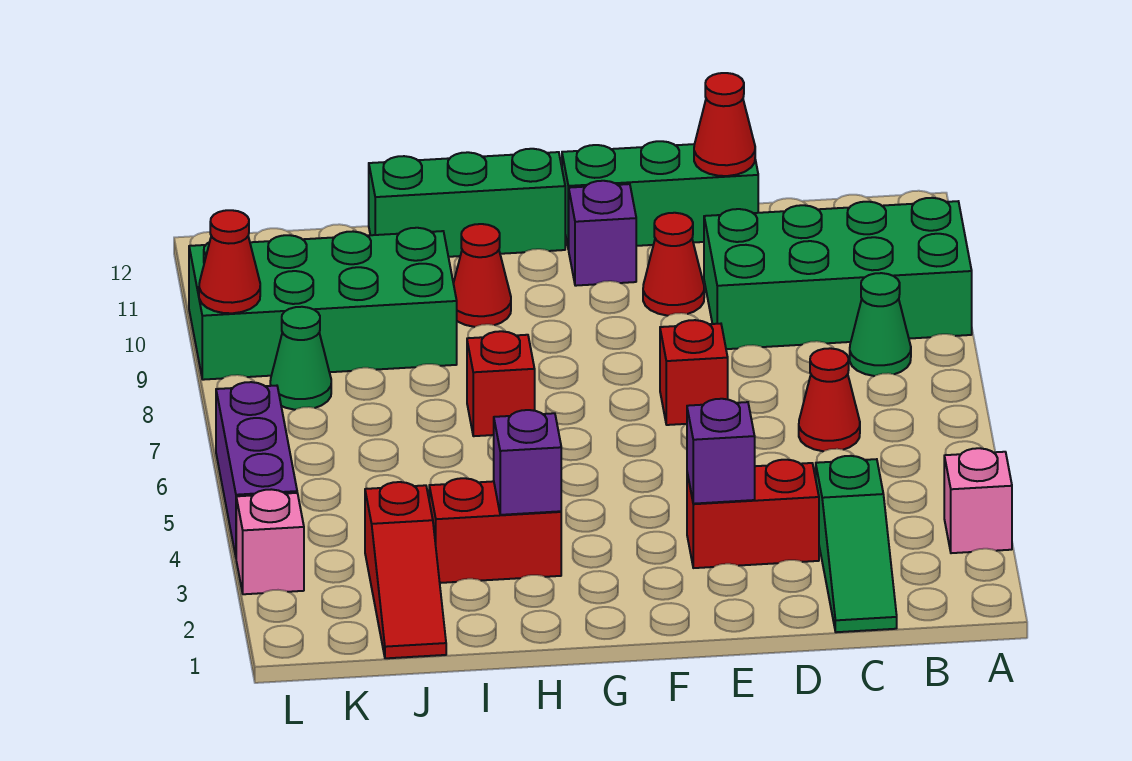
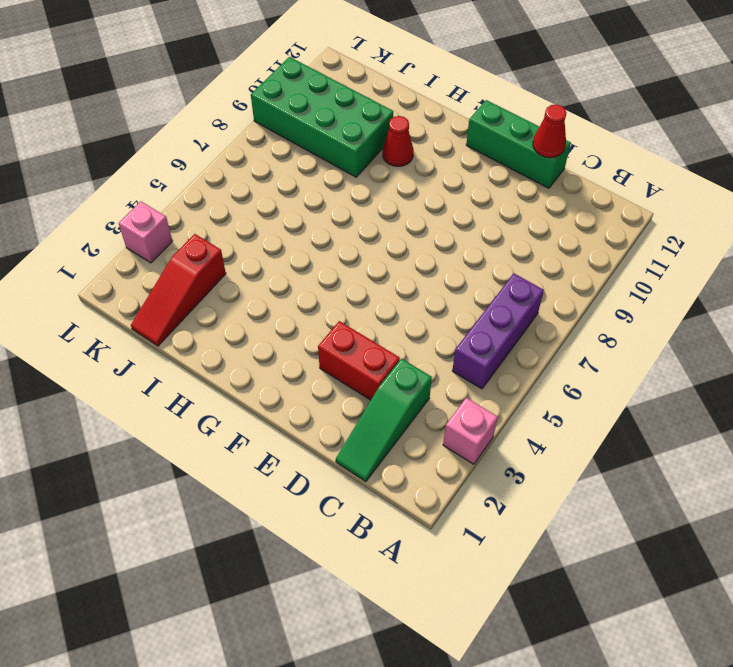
purple 1x3 brick [452,273,544,389] -> purple 1x3 brick moved to [216,382,297,556]
none -> green 2x4 brick [704,198,972,349]
none -> green 1x1 cone [850,273,911,376]
none -> red 1x1 cone [799,348,860,451]

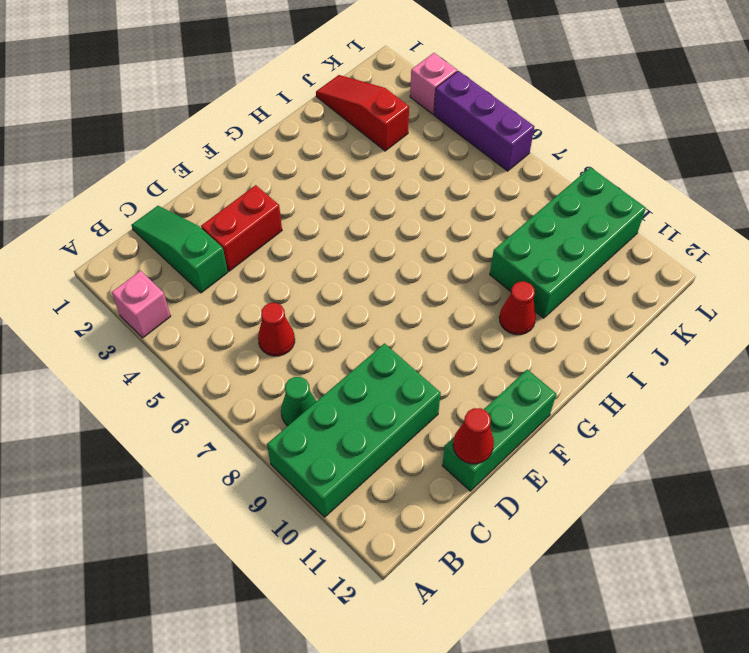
none -> red 1x1 brick [660,320,728,425]
none -> red 1x1 cone [643,213,704,316]
none -> purple 1x1 brick [569,181,636,286]

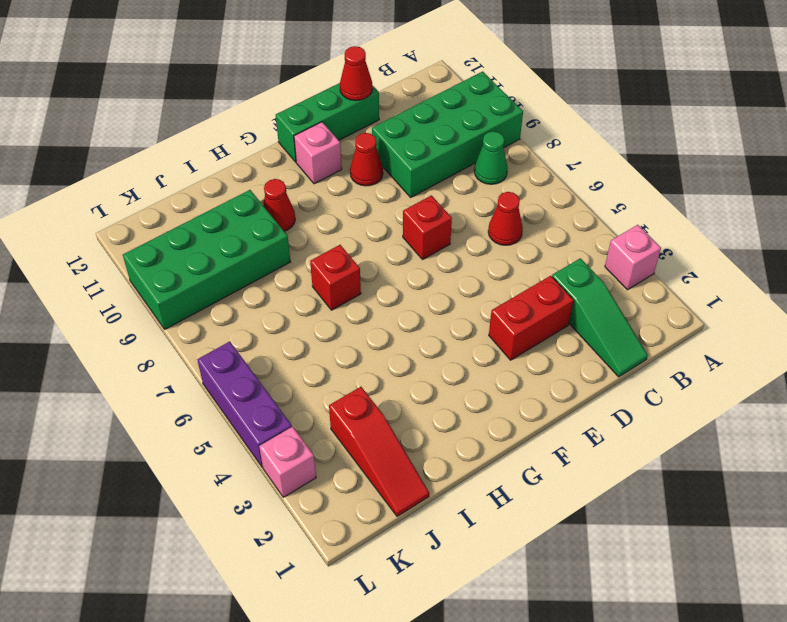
pink 1x1 brick [294,122,342,184] -> purple 1x1 brick [569,181,636,286]
none -> green 1x3 brick [369,149,565,257]
none -> red 1x2 brick [429,478,561,583]
none -> green 1x1 cone [270,307,331,410]

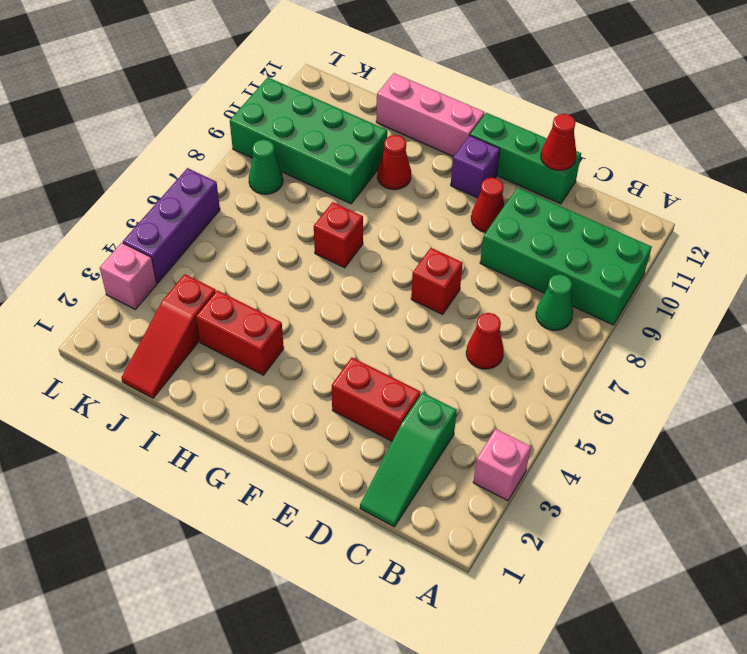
pink 1x3 brick [376,73,485,157] -> green 1x3 brick [369,149,565,257]
none -> purple 1x1 brick [687,399,755,504]
none -> purple 1x1 brick [494,410,561,515]
none -> red 1x1 cone [199,210,260,313]

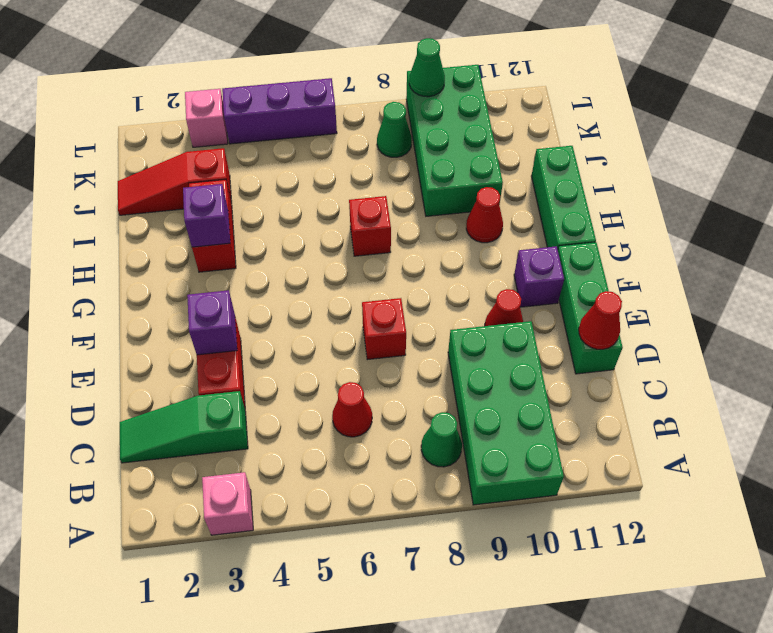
green 1x1 cone [409,38,445,97] -> red 1x1 cone [199,210,260,313]

